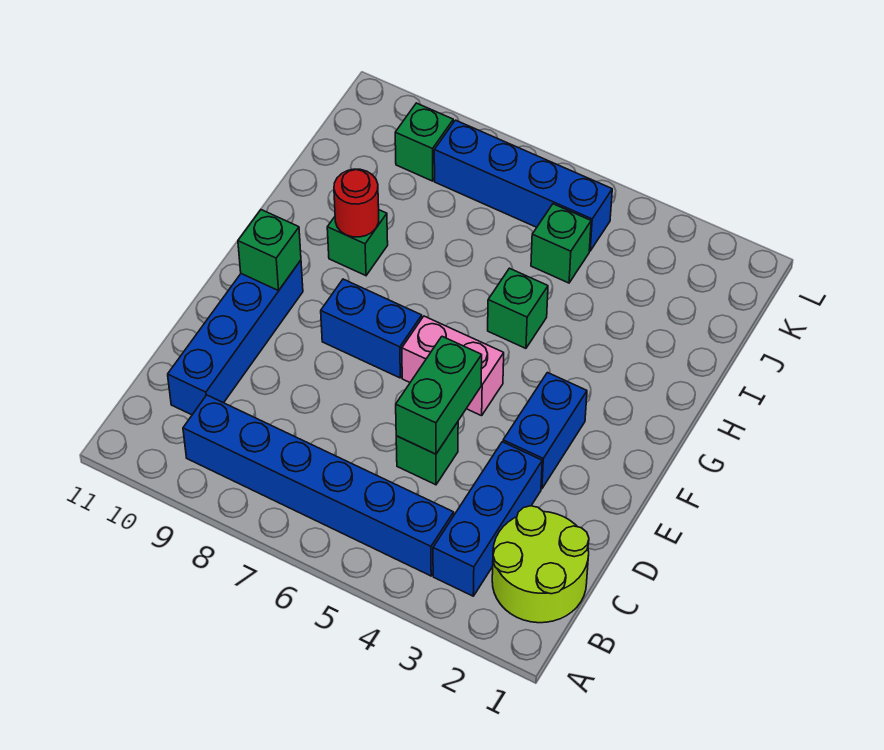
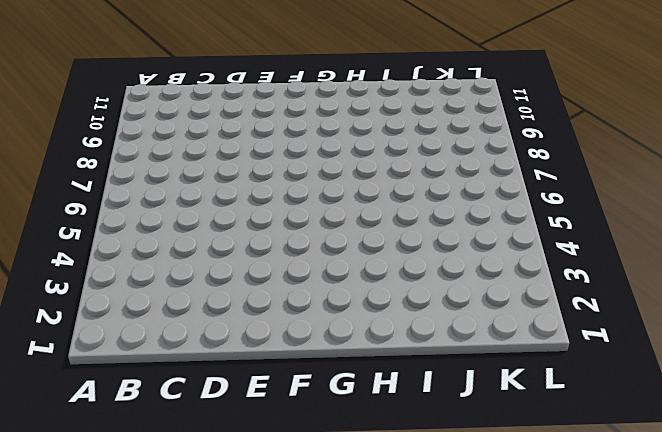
none -> lime 2x2 round brick [492,506,589,623]
none -> blue 1x3 brick [433,442,542,596]
none -> blue 1x6 brick [183,395,454,576]

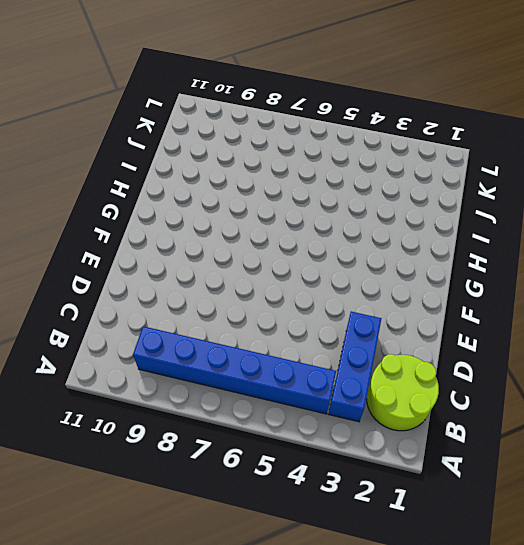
none -> blue 1x4 brick [168,260,303,415]
none -> green 1x1 brick [396,422,458,485]
none -> blue 1x2 brick [503,373,587,489]

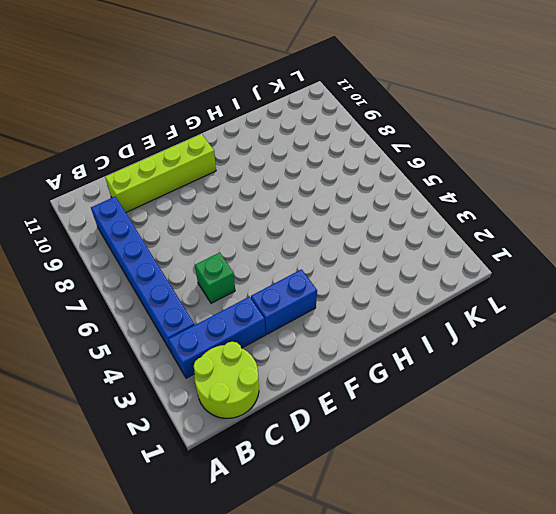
lime 1x4 brick [105,134,216,212] -> blue 1x4 brick [168,260,303,415]
none -> pink 1x2 brick [402,316,504,416]
none -> blue 1x2 brick [321,279,422,378]
none -> green 1x1 brick [488,268,548,348]

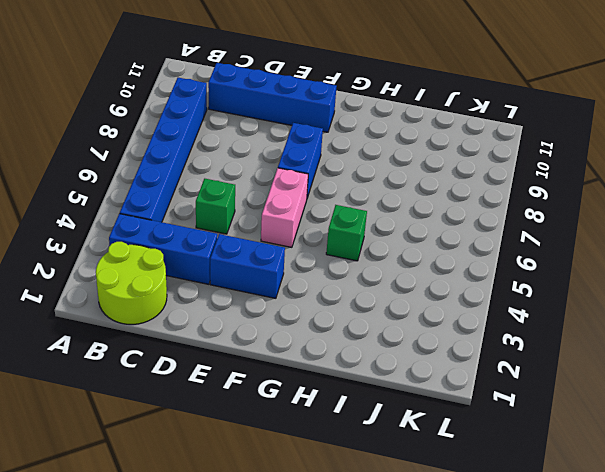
none -> green 1x1 brick [327,210,388,276]
none -> green 1x1 brick [531,204,591,283]
none -> blue 1x4 brick [434,120,612,251]

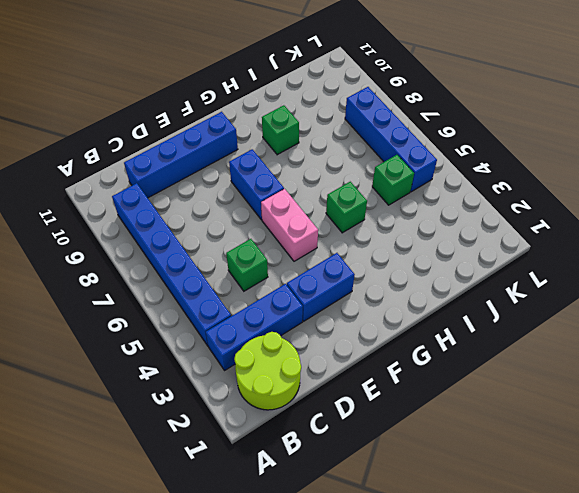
none -> green 1x1 brick [395,103,453,181]
none -> green 1x2 brick [396,336,482,454]
none -> green 1x1 brick [238,210,301,291]

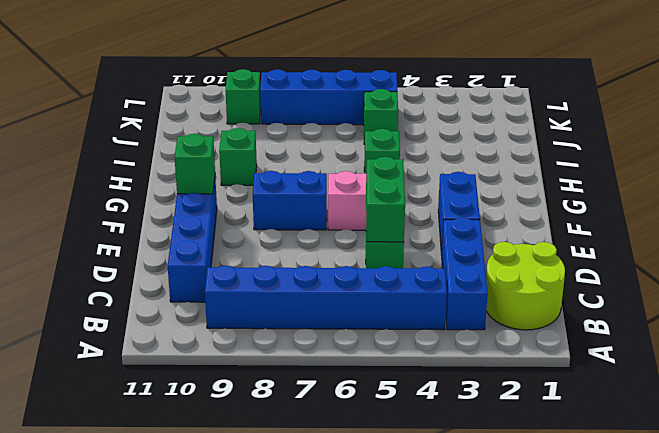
none -> red 1x1 round brick [334,169,379,237]

